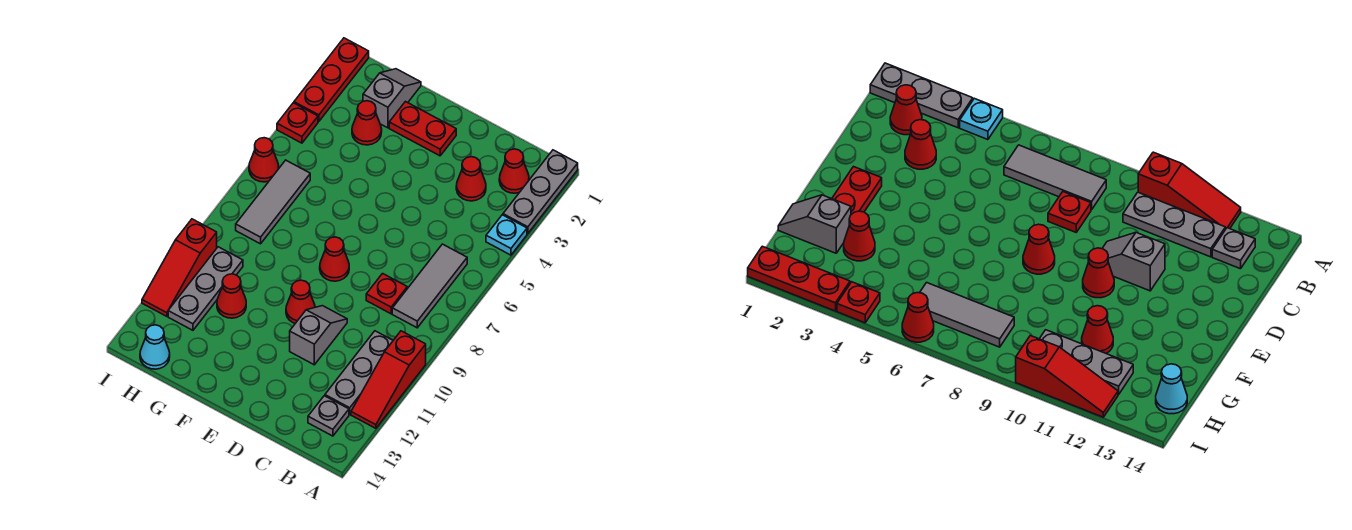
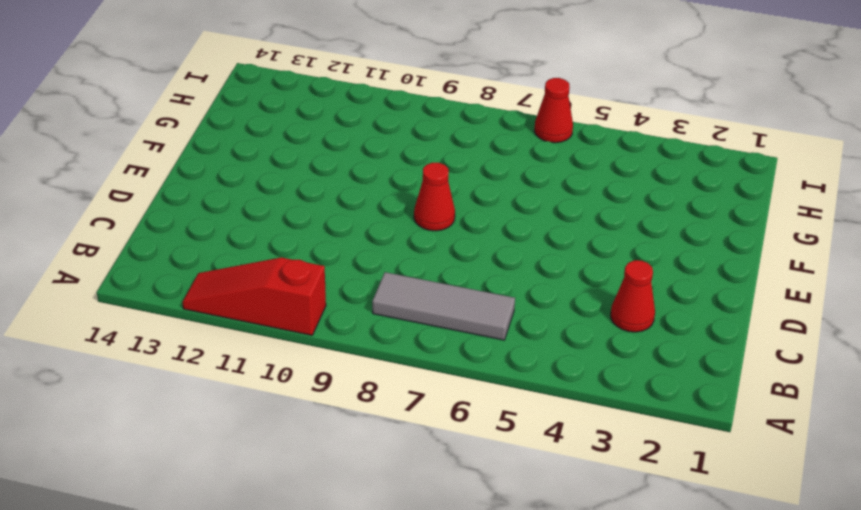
none -> grey 1x3 plate [503,150,578,233]
none -> cyan 1x1 plate [486,215,527,255]
none -> red 1x1 cone [499,149,529,193]

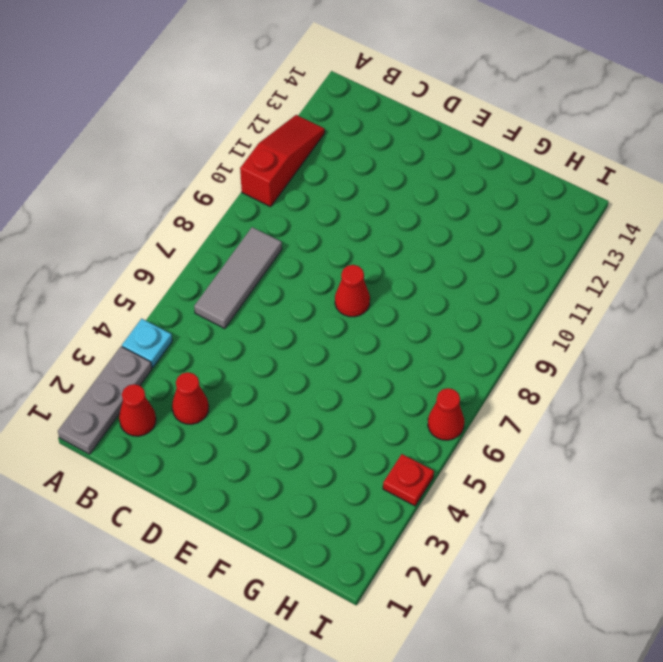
none -> grey 1x3 plate [325,331,393,414]
none -> grey 1x1 plate [308,396,349,436]
none -> red 1x1 plate [366,274,407,314]

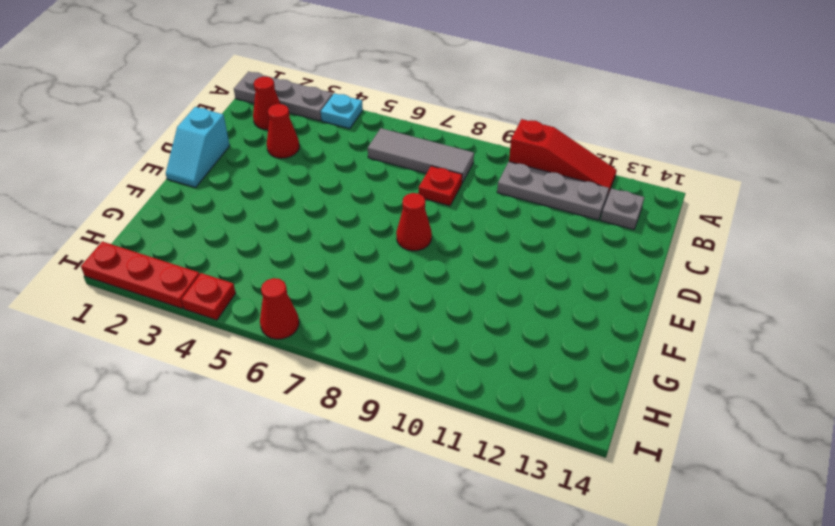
cyan 1x2 slope [166,107,230,187] -> none
none -> grey 1x2 slope [290,306,347,365]
none -> red 1x2 plate [389,102,456,156]
none -> red 1x1 cone [286,280,315,323]

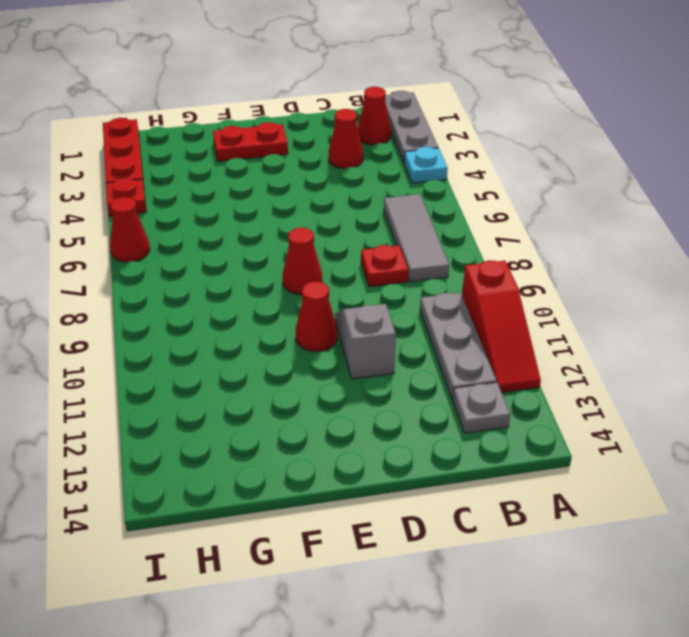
none -> grey 1x2 slope [363,69,421,128]
none -> red 1x1 cone [352,101,382,145]
none -> red 1x1 cone [217,274,246,318]

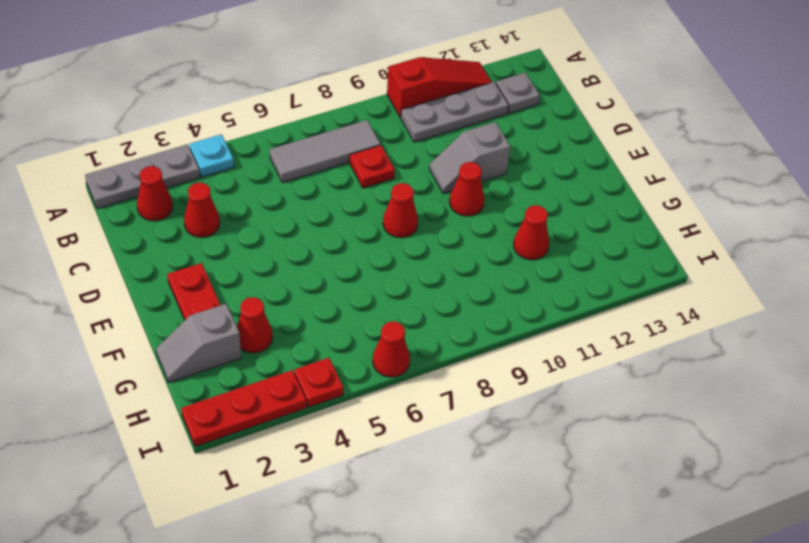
none -> grey 1x3 tile [236,160,310,244]
none -> grey 1x3 plate [168,247,243,330]
none -> cyan 1x1 cone [140,325,170,369]

